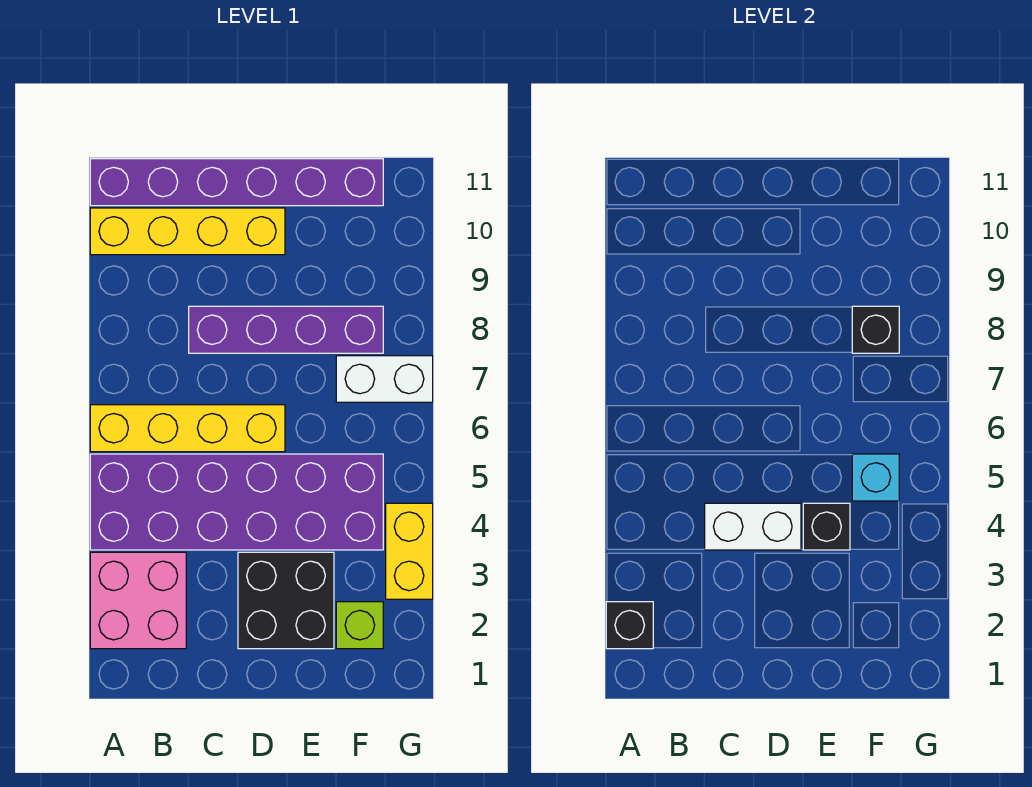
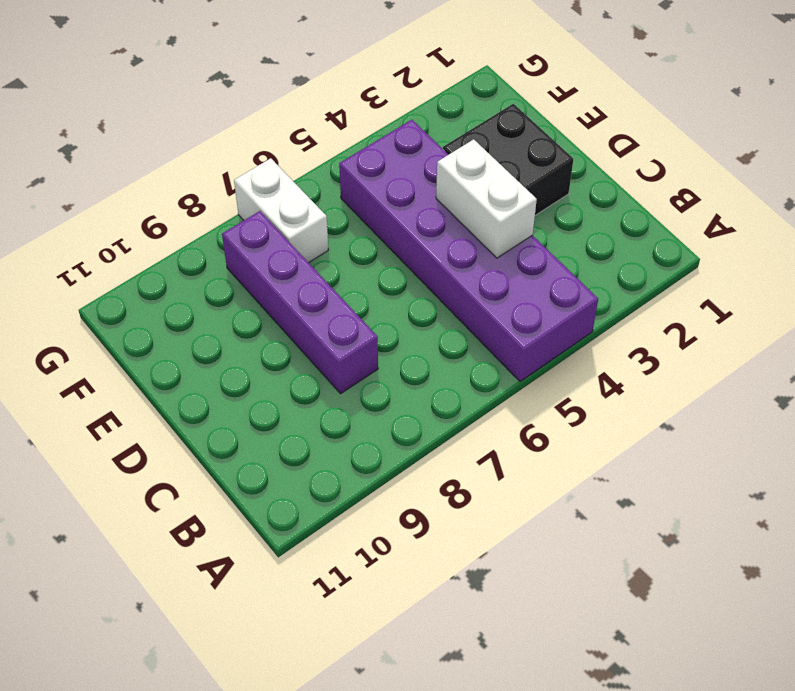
none -> pink 2x2 brick [90,552,186,649]
none -> yellow 1x4 brick [90,405,285,452]
none -> yellow 1x4 brick [90,208,285,255]

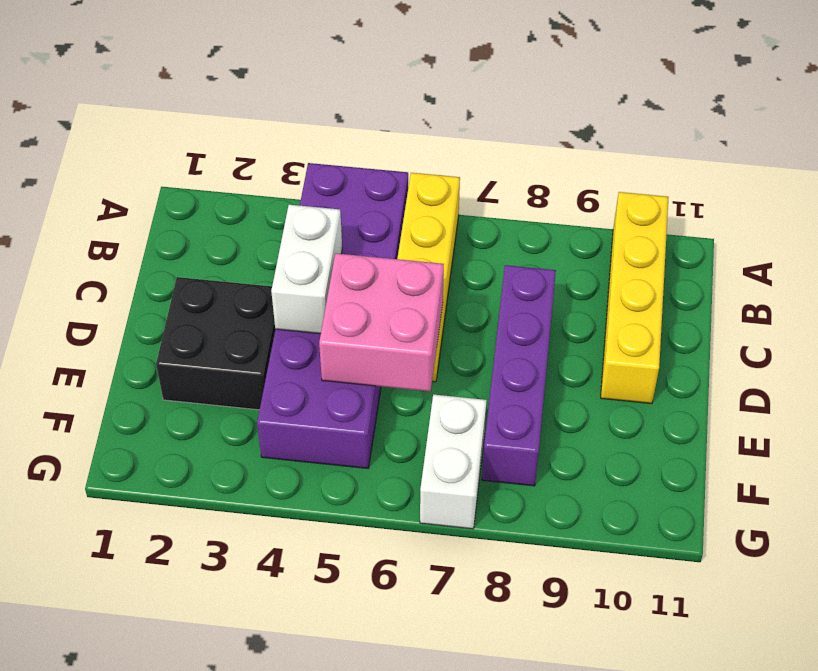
pink 2x2 brick [319,253,444,391] -> pink 2x2 brick moved to [90,552,186,649]
none -> purple 1x6 brick [90,159,383,206]
none -> lime 1x1 brick [336,602,383,649]
none -> yellow 1x2 brick [386,503,433,599]

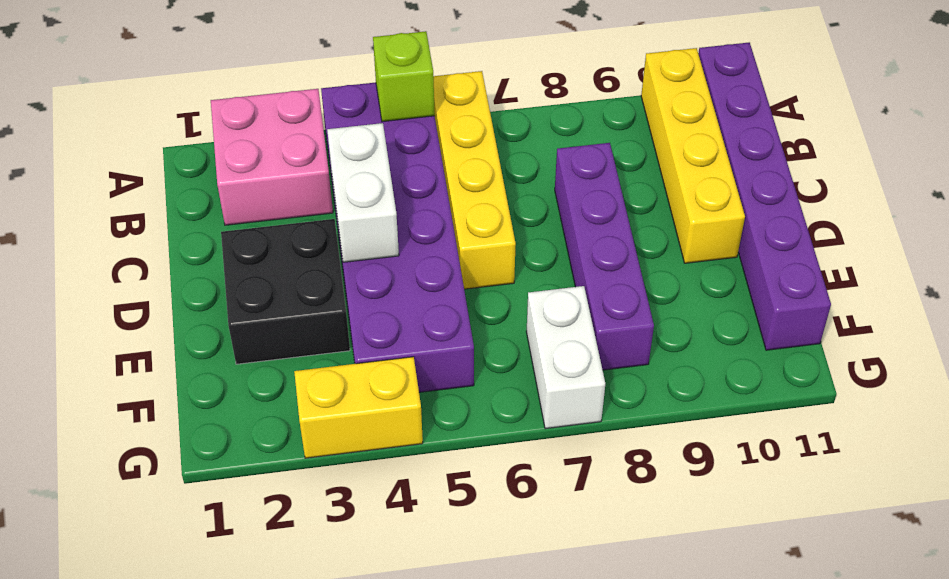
lime 1x1 brick [373,31,435,122] -> lime 1x1 brick moved to [336,602,383,649]
none -> black 1x1 brick [606,602,653,649]
none -> black 1x1 brick [803,503,850,550]
none -> cyan 1x1 brick [852,454,899,501]

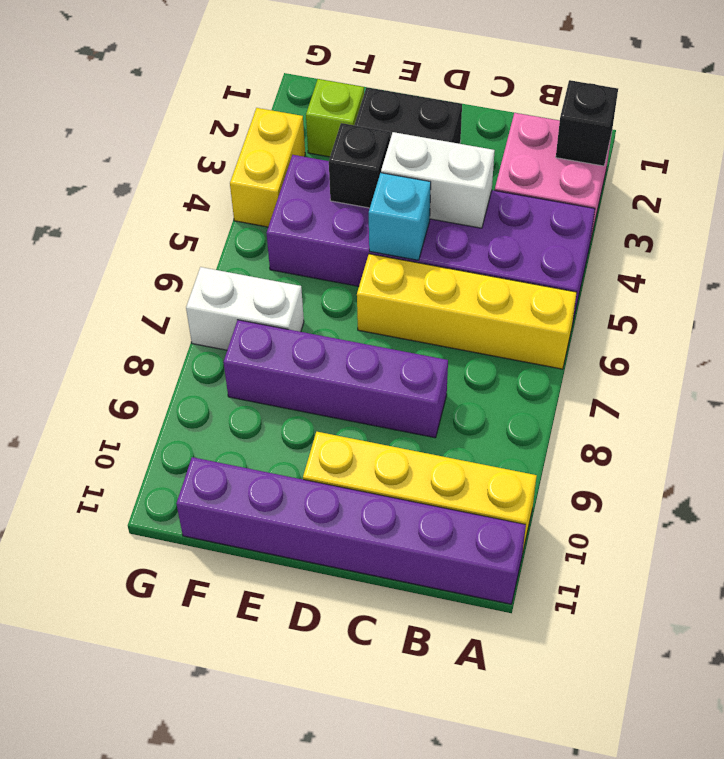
cyan 1x1 brick [369,173,431,260] -> cyan 1x1 brick moved to [852,454,899,501]
none -> black 1x1 brick [852,306,899,353]

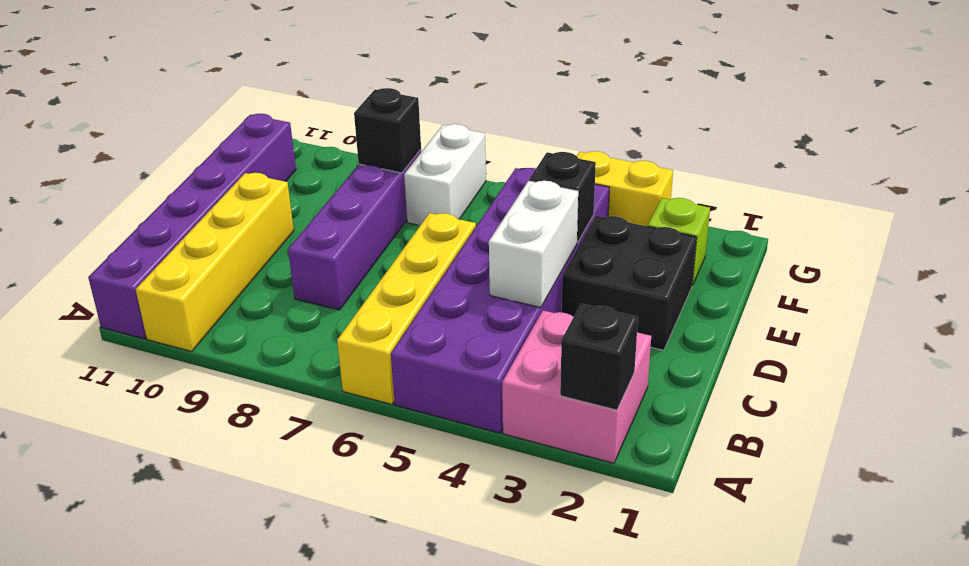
none -> cyan 1x1 brick [852,454,899,501]

